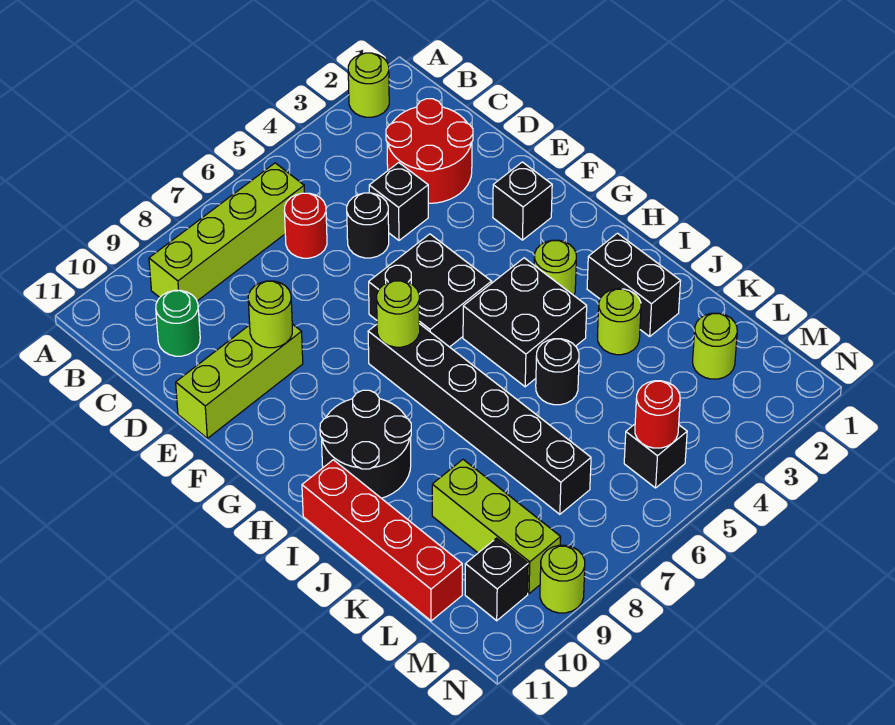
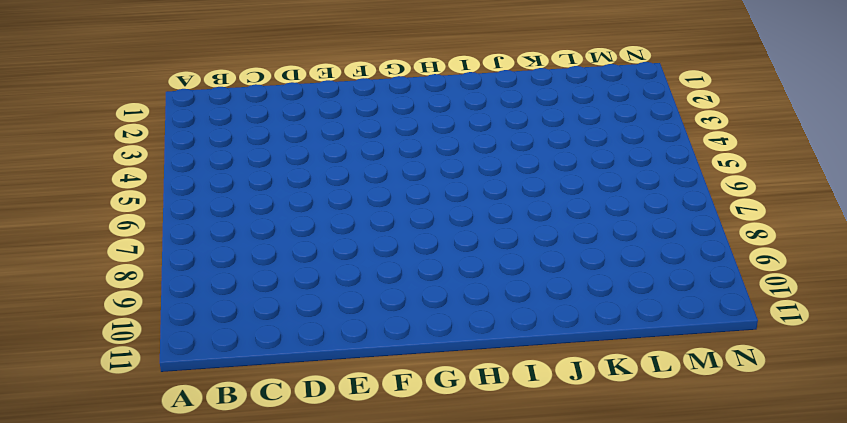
none -> lime 1x1 round brick [348,53,389,117]
none -> lime 1x4 brick [149,163,304,301]
none -> red 2x2 round brick [386,99,473,203]

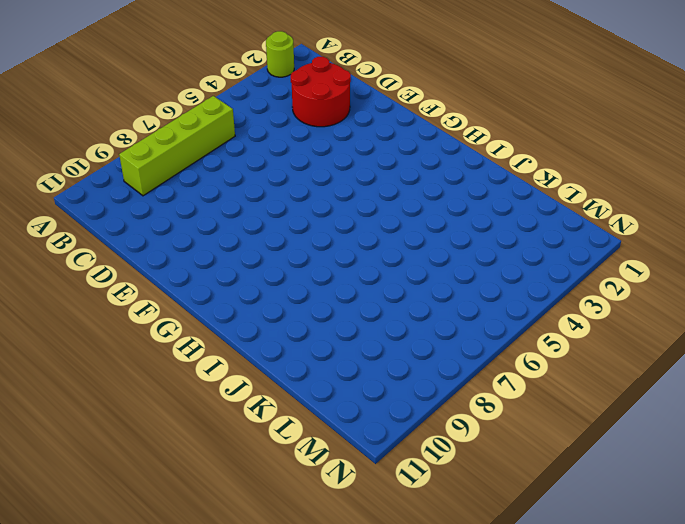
none -> red 1x1 round brick [284,193,327,258]
none -> green 1x1 round brick [156,290,200,356]
none -> black 1x1 brick [369,163,428,240]

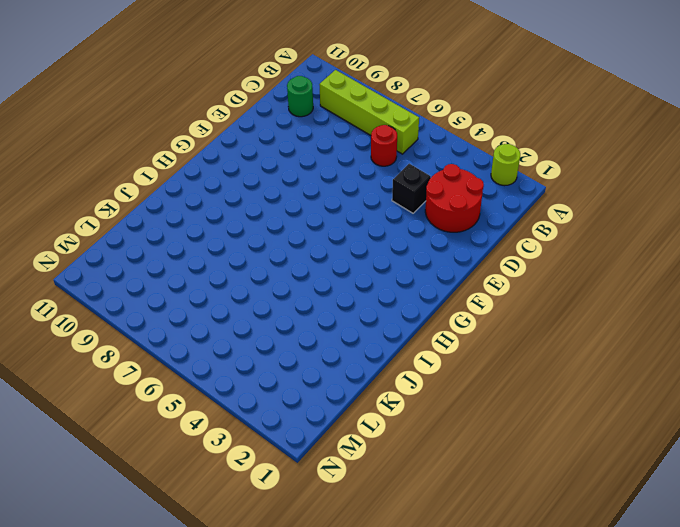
none -> black 1x1 round brick [347,193,389,258]
none -> lime 1x3 brick [176,324,303,438]
none -> black 1x1 brick [493,162,552,240]

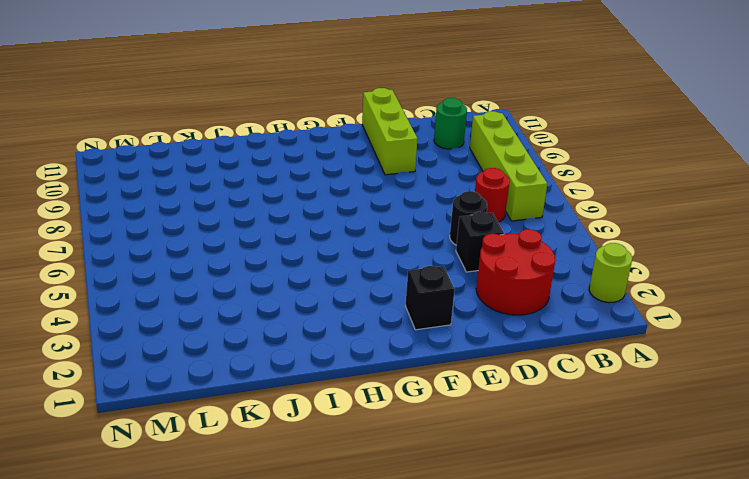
none -> black 2x2 brick [369,234,492,347]
none -> black 1x6 brick [368,324,591,514]
none -> lime 1x1 round brick [534,240,576,295]

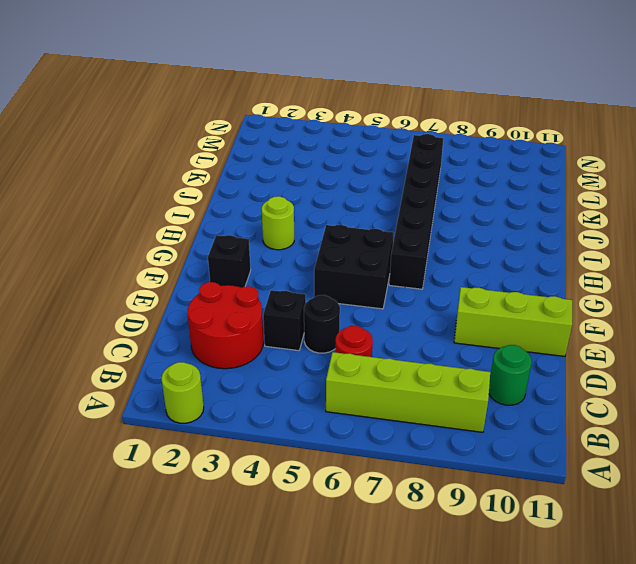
none -> black 2x2 brick [463,258,587,387]
none -> black 2x2 round brick [320,390,411,498]
none -> black 1x2 brick [587,233,680,336]

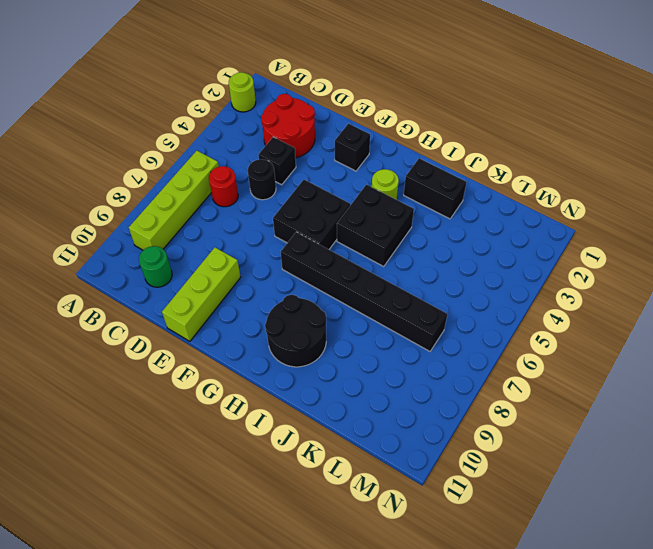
none -> red 1x4 brick [302,460,462,621]
none -> lime 1x1 round brick [597,289,641,355]
none -> black 1x1 round brick [536,339,579,405]

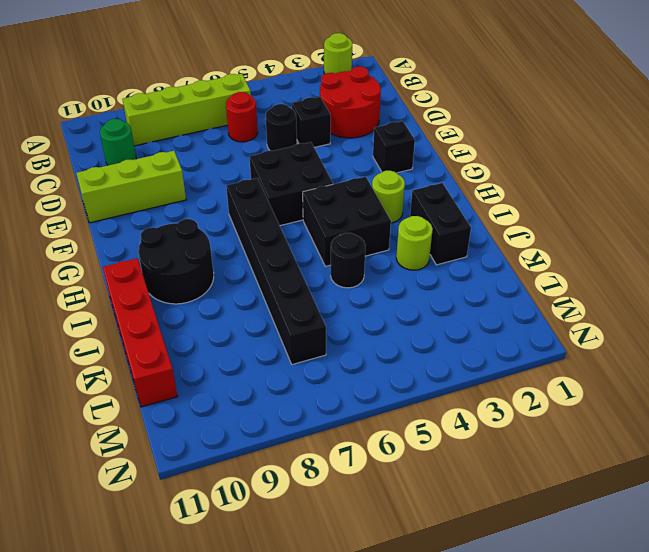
none -> lime 1x3 brick [432,460,561,594]
none -> lime 1x1 round brick [693,313,737,379]
none -> black 1x1 brick [624,424,687,488]

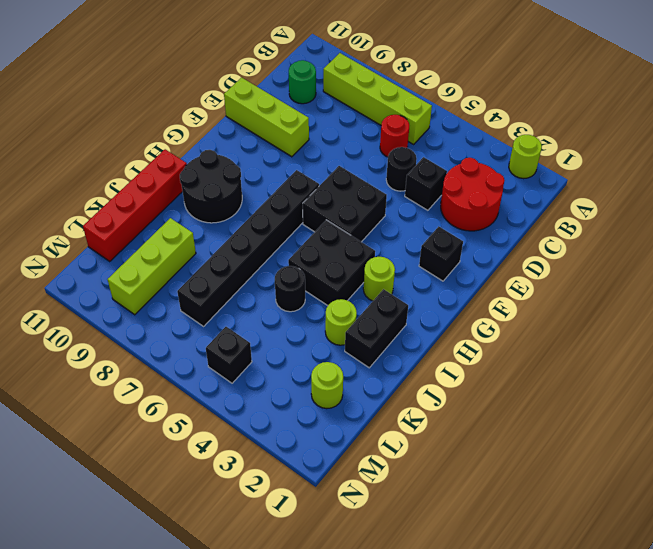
none -> black 1x1 brick [465,538,528,621]
none -> lime 1x1 round brick [540,545,585,613]
none -> lime 1x1 round brick [248,281,292,348]

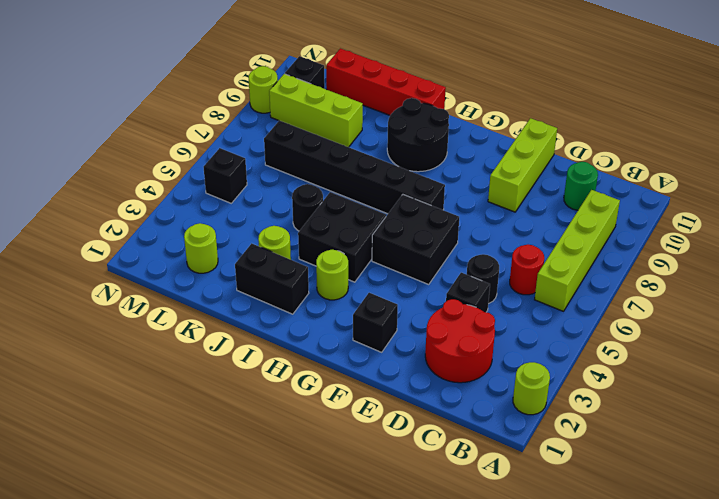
none -> lime 1x1 round brick [248,281,292,348]
none -> lime 1x1 round brick [377,281,420,347]
none -> red 1x1 round brick [635,381,680,448]

